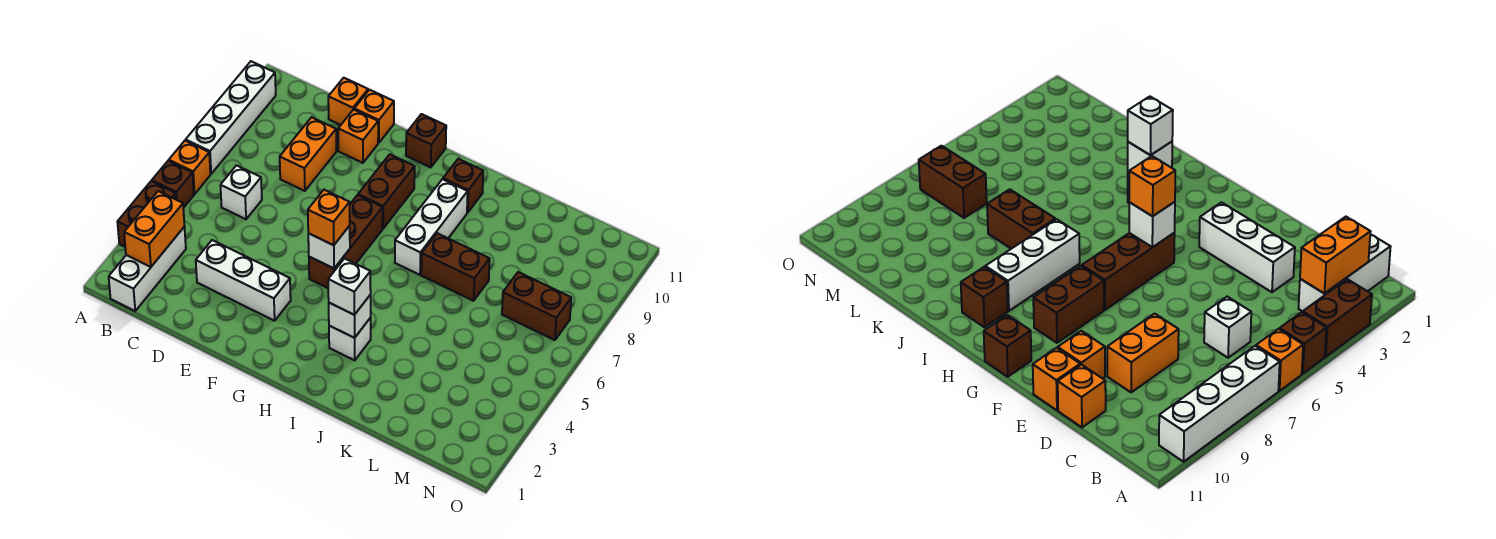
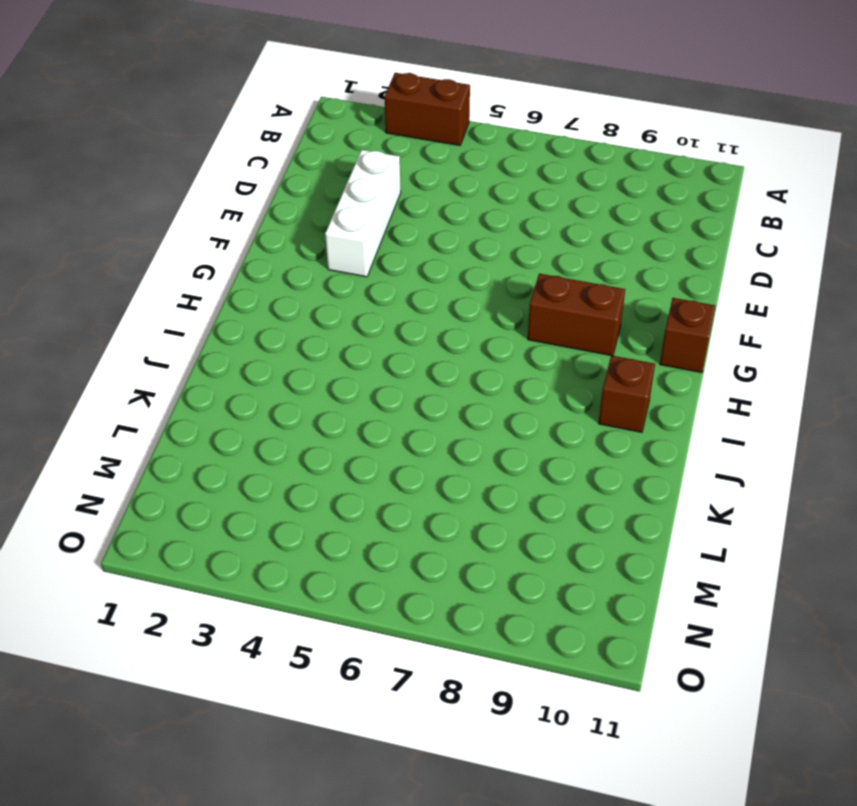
none -> brown 1x1 brick [152,161,194,208]
none -> orange 1x1 brick [169,141,210,194]
none -> white 1x4 brick [186,61,276,174]

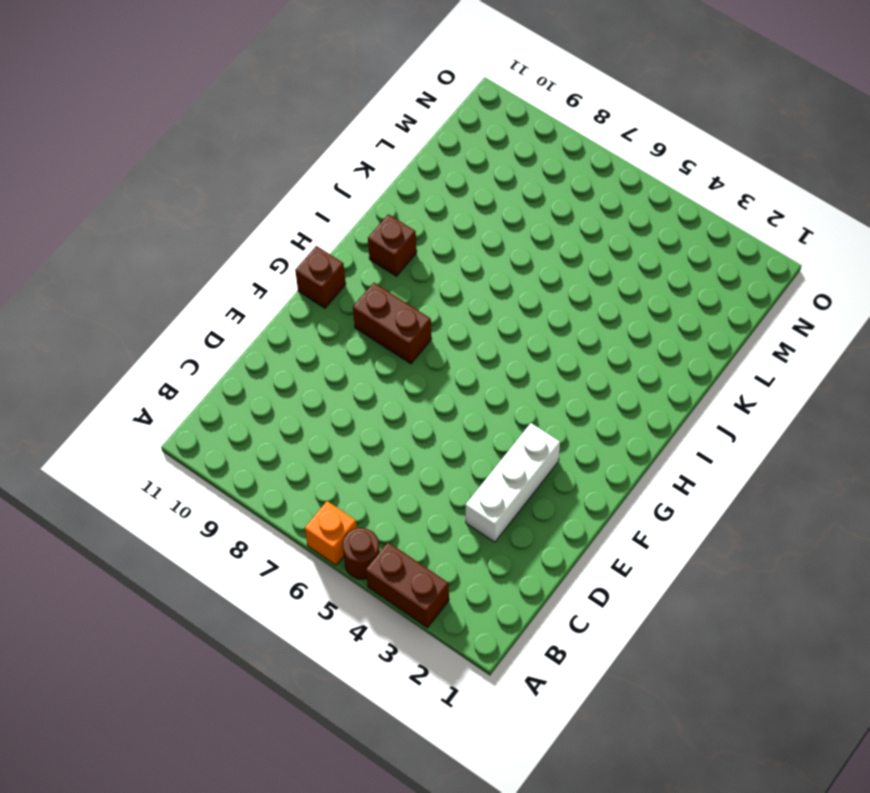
brown 1x1 round brick [343,528,380,579] -> brown 1x1 brick [152,161,194,208]
none -> white 1x4 brick [186,61,276,174]
none -> white 1x3 brick [109,227,186,311]
none -> white 1x1 brick [220,165,262,219]

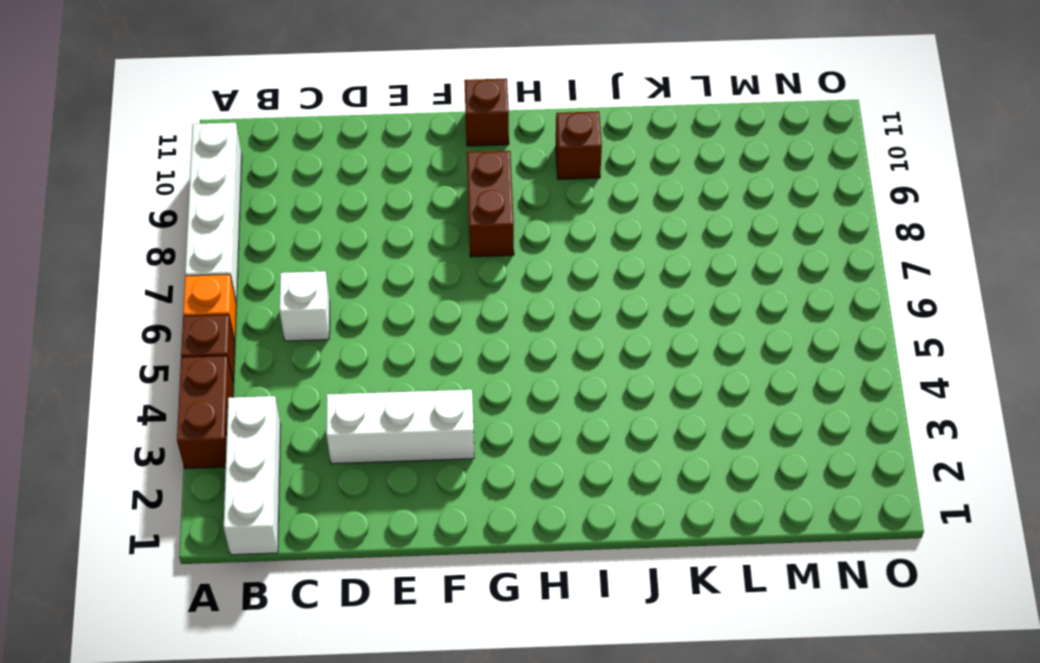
none -> orange 1x2 brick [280,117,336,191]
none -> orange 1x1 brick [328,78,368,125]
none -> orange 1x1 brick [338,110,378,163]

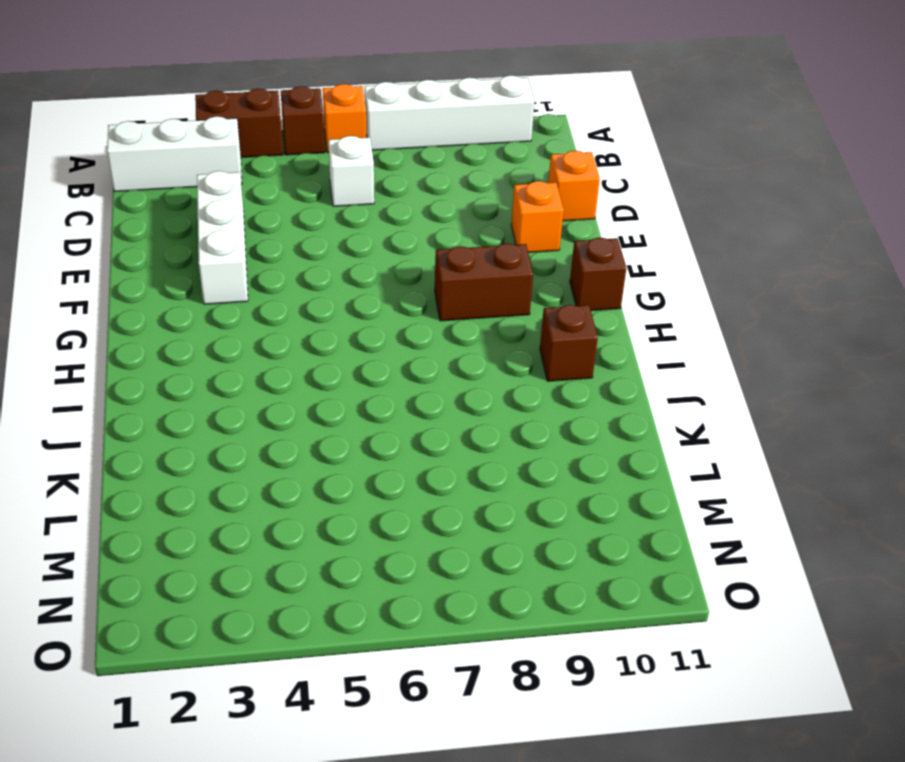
none -> orange 1x2 brick [280,117,336,191]
none -> orange 1x1 brick [354,90,394,143]
none -> brown 1x3 brick [309,195,383,288]

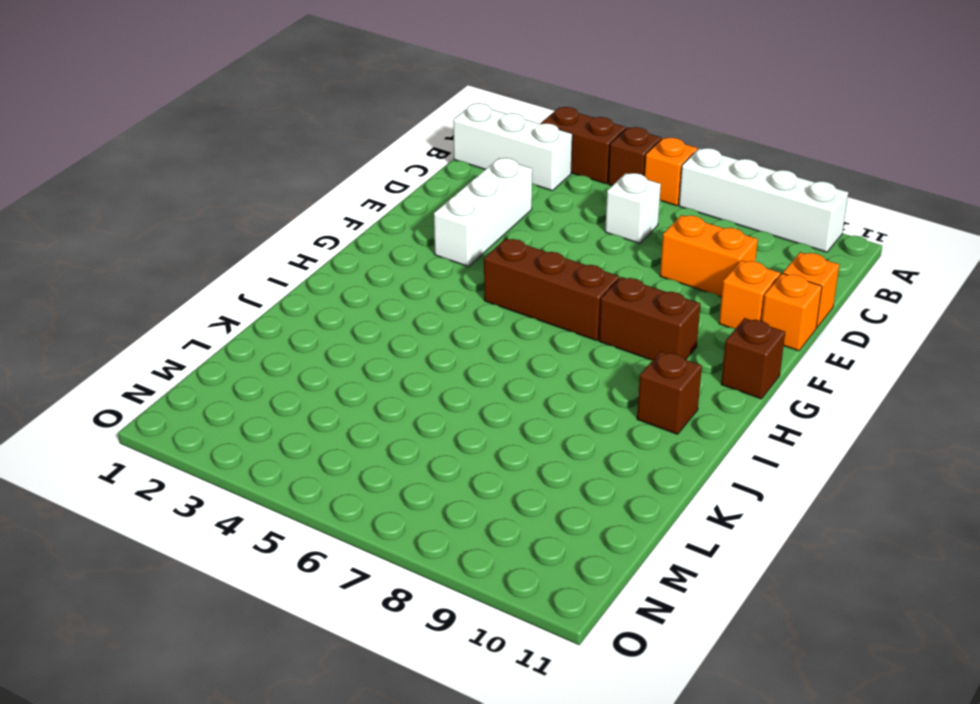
none -> white 1x1 brick [329,318,371,360]
none -> white 1x3 brick [395,179,468,275]
none -> brown 1x2 brick [421,233,490,301]

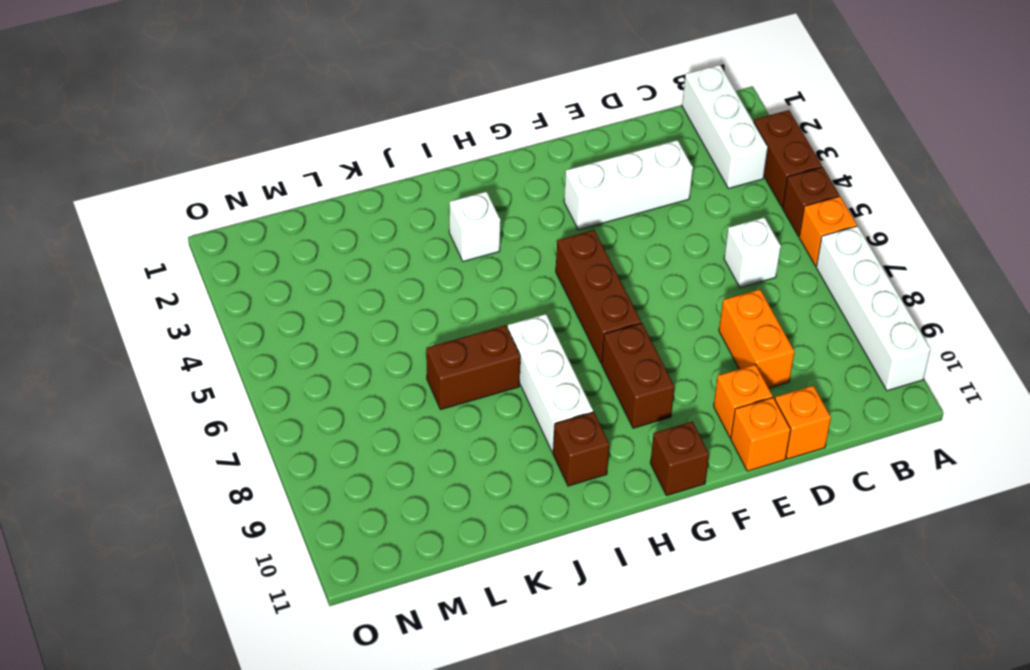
none -> brown 1x2 brick [502,272,571,340]
none -> orange 1x2 brick [124,191,184,267]
none -> white 1x1 brick [308,226,350,268]

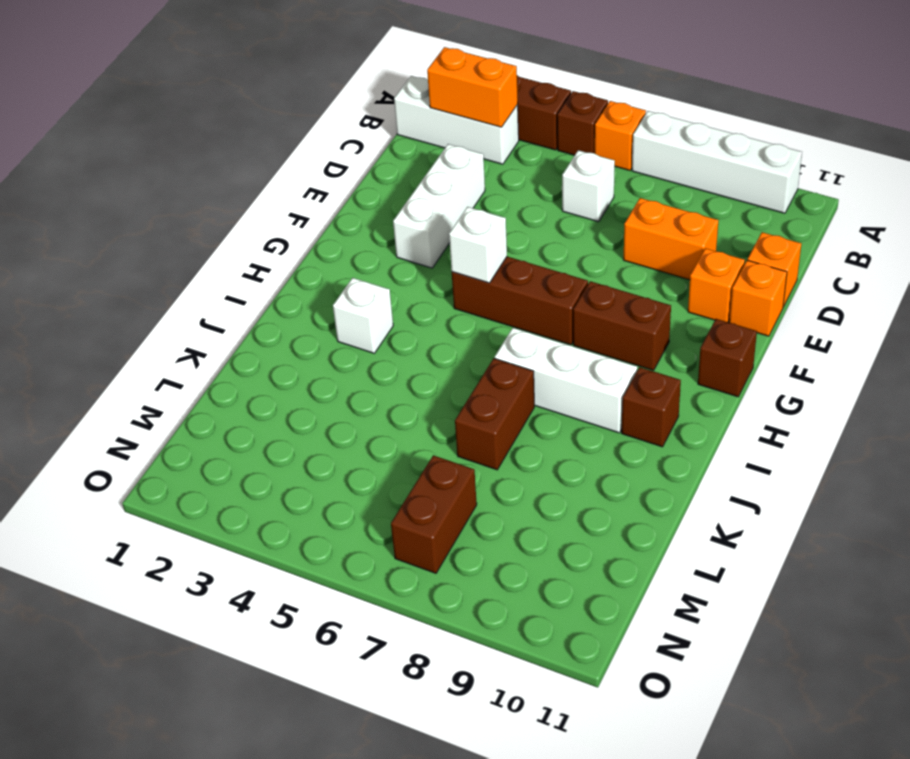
none -> white 1x1 brick [329,295,371,338]
none -> orange 1x1 brick [308,190,350,245]
none -> white 1x1 brick [328,259,371,315]

